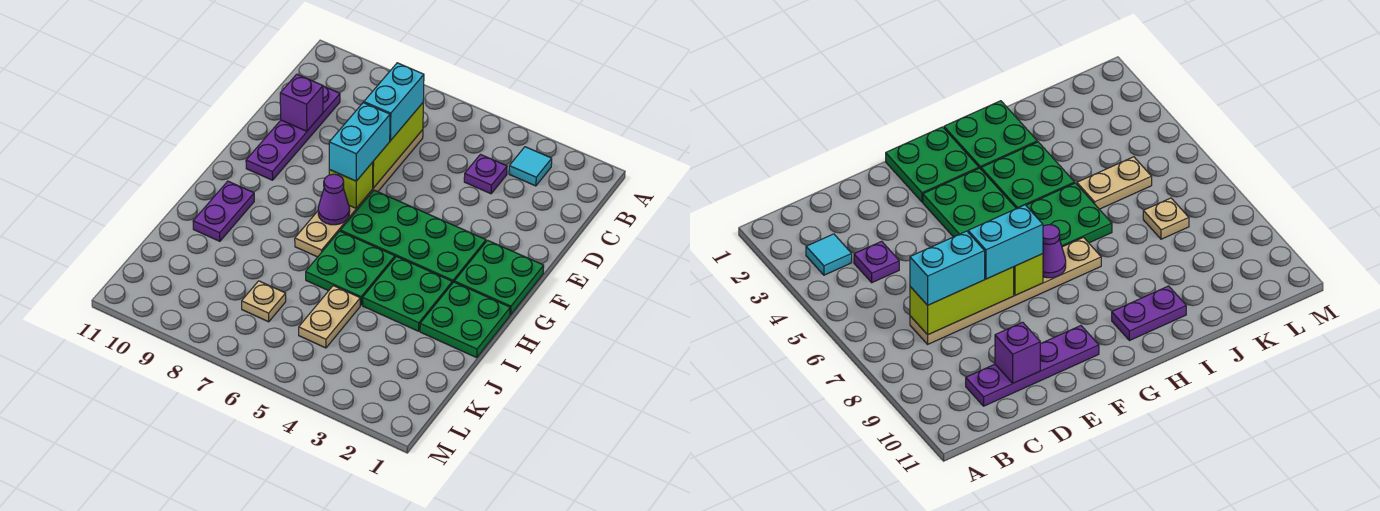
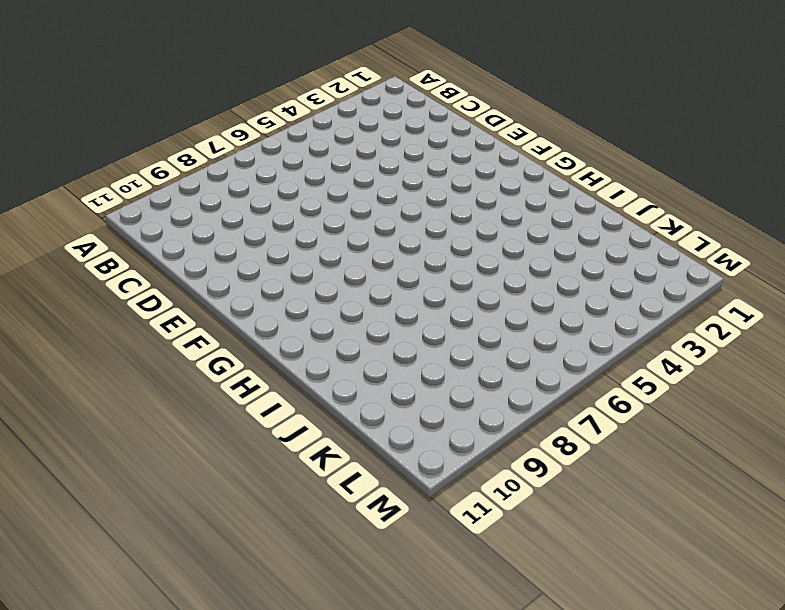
none -> cyan 1x1 tile [509,147,552,186]
none -> purple 1x1 plate [464,155,507,194]
none -> tan 1x6 plate [295,130,423,257]

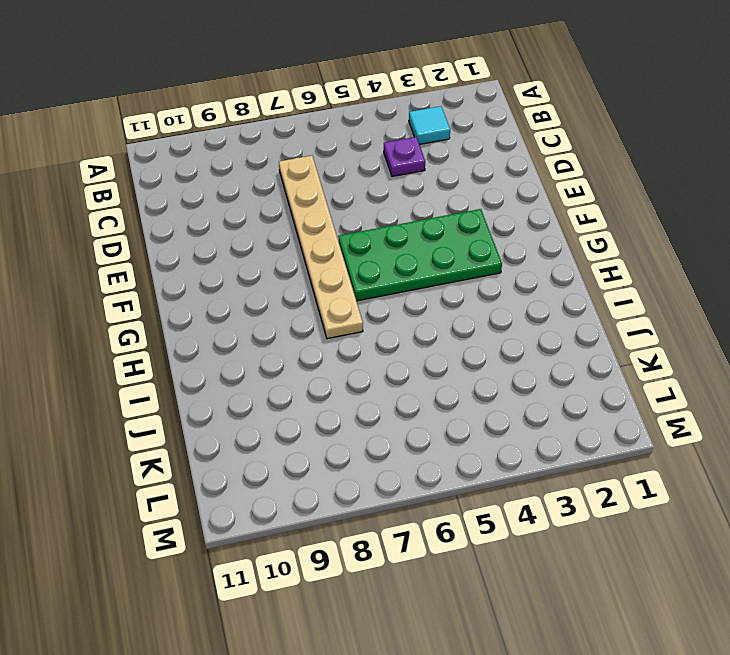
none -> purple 1x4 plate [246,86,340,180]
none -> green 2x2 plate [454,240,544,315]
none -> green 2x2 plate [420,282,510,358]

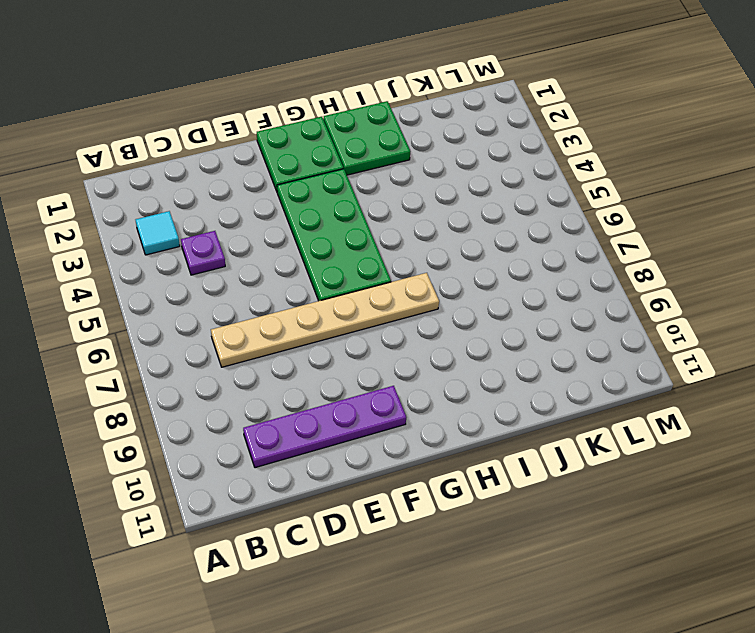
none -> green 2x2 plate [363,257,452,331]
none -> green 2x2 plate [306,231,395,305]
none -> purple 1x2 plate [193,181,254,241]

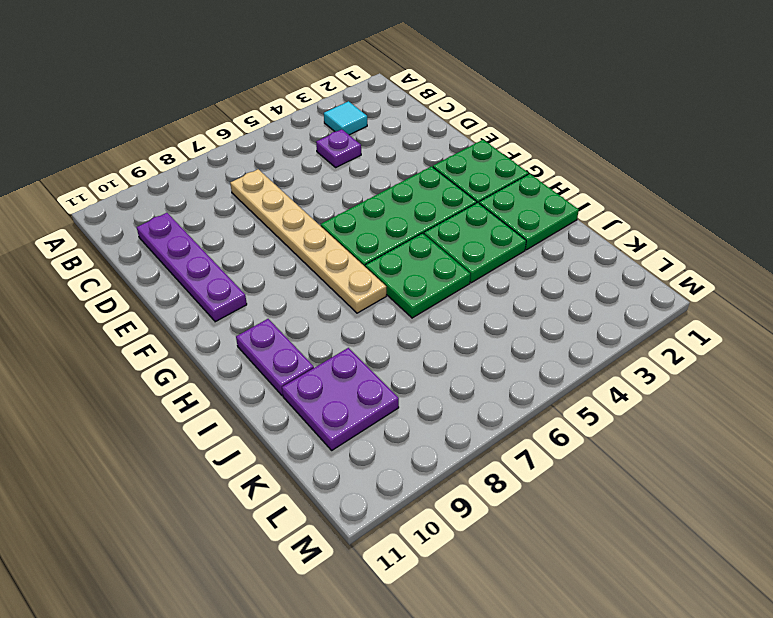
purple 2x2 plate [282,348,399,450] -> none
none -> tan 1x2 plate [299,286,360,348]
none -> tan 1x1 plate [242,281,286,322]
none -> lime 1x3 brick [373,103,423,188]

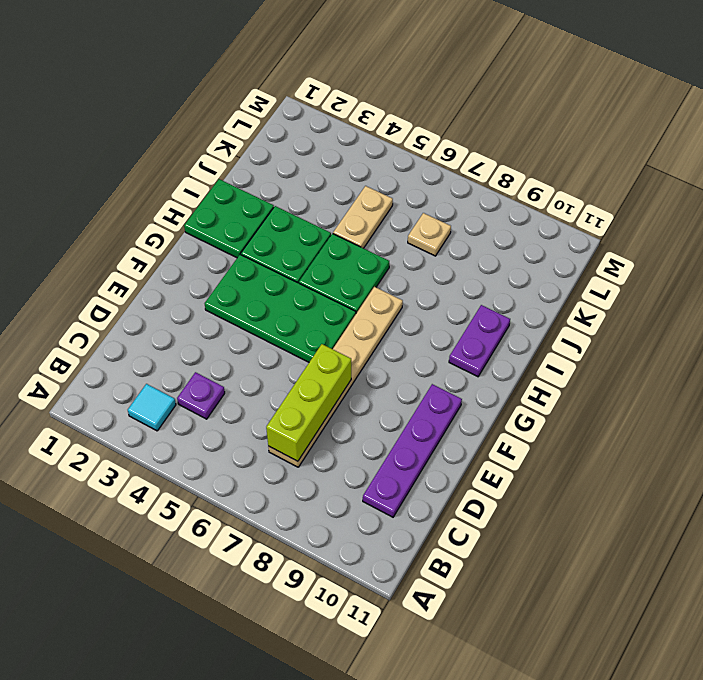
none -> green 2x2 plate [454,240,544,315]
none -> purple 1x1 brick [280,74,323,131]
none -> lime 1x1 brick [329,162,373,208]

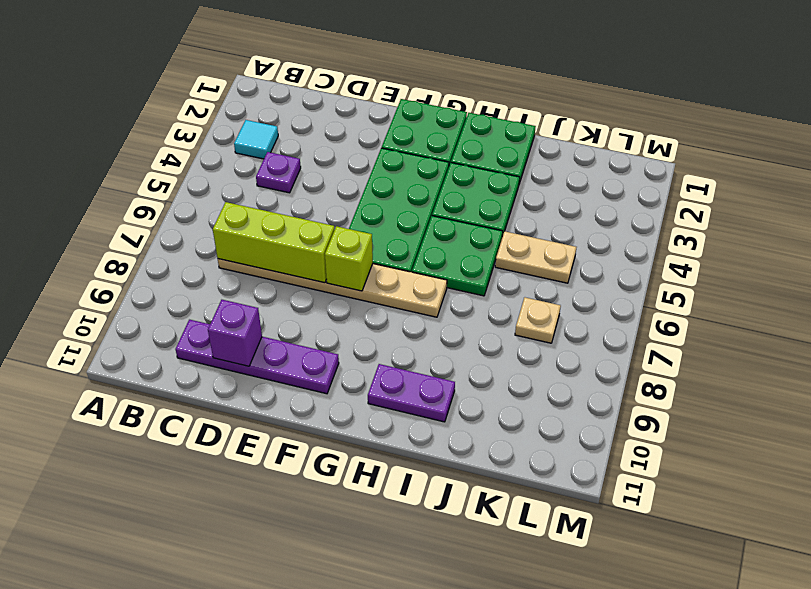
none -> purple 1x1 cone [318,174,350,225]
none -> cyan 1x2 brick [364,63,424,141]
none -> cyan 1x2 brick [329,103,390,181]

